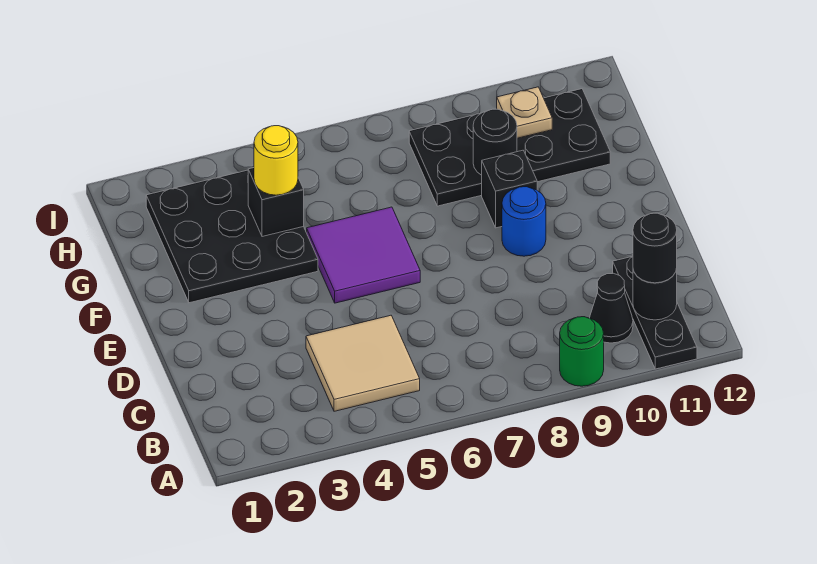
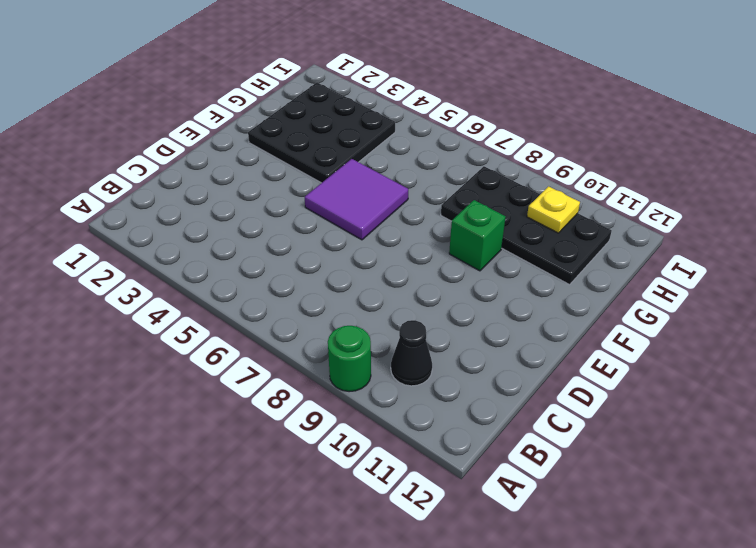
green 1x1 brick [449,200,505,271] -> black 1x1 brick [482,150,537,228]
yellow 1x1 plate [527,186,580,233] -> tan 1x1 plate [497,87,552,138]
none -> black 1x3 plate [613,256,697,369]
none -> tan 2x2 tile [306,315,420,411]
none -> blue 1x1 round brick [502,187,546,256]

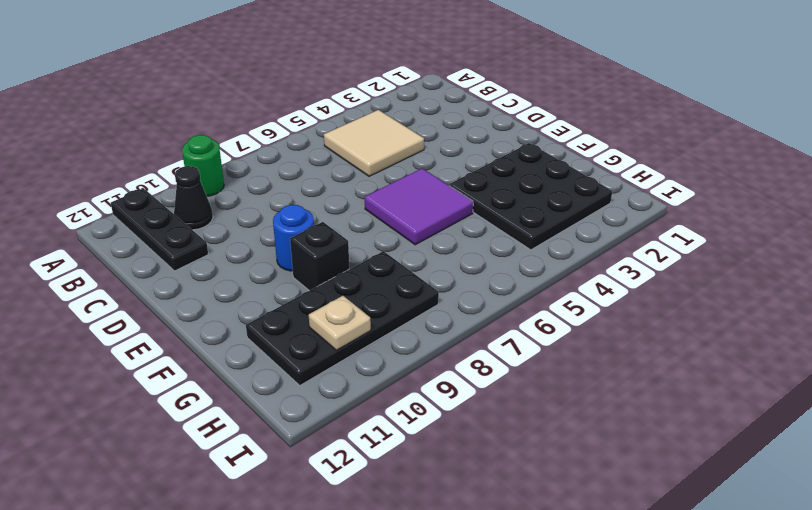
none -> black 1x1 round brick [633,269,677,320]
none -> black 1x1 brick [248,168,304,237]
none -> black 1x1 round brick [473,109,517,175]

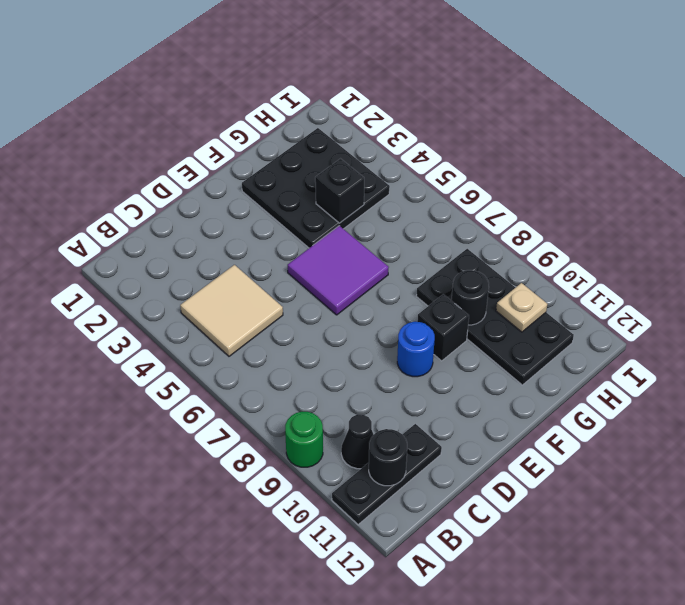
none -> black 1x1 round brick [633,213,677,283]
none -> yellow 1x1 round brick [254,126,298,195]

